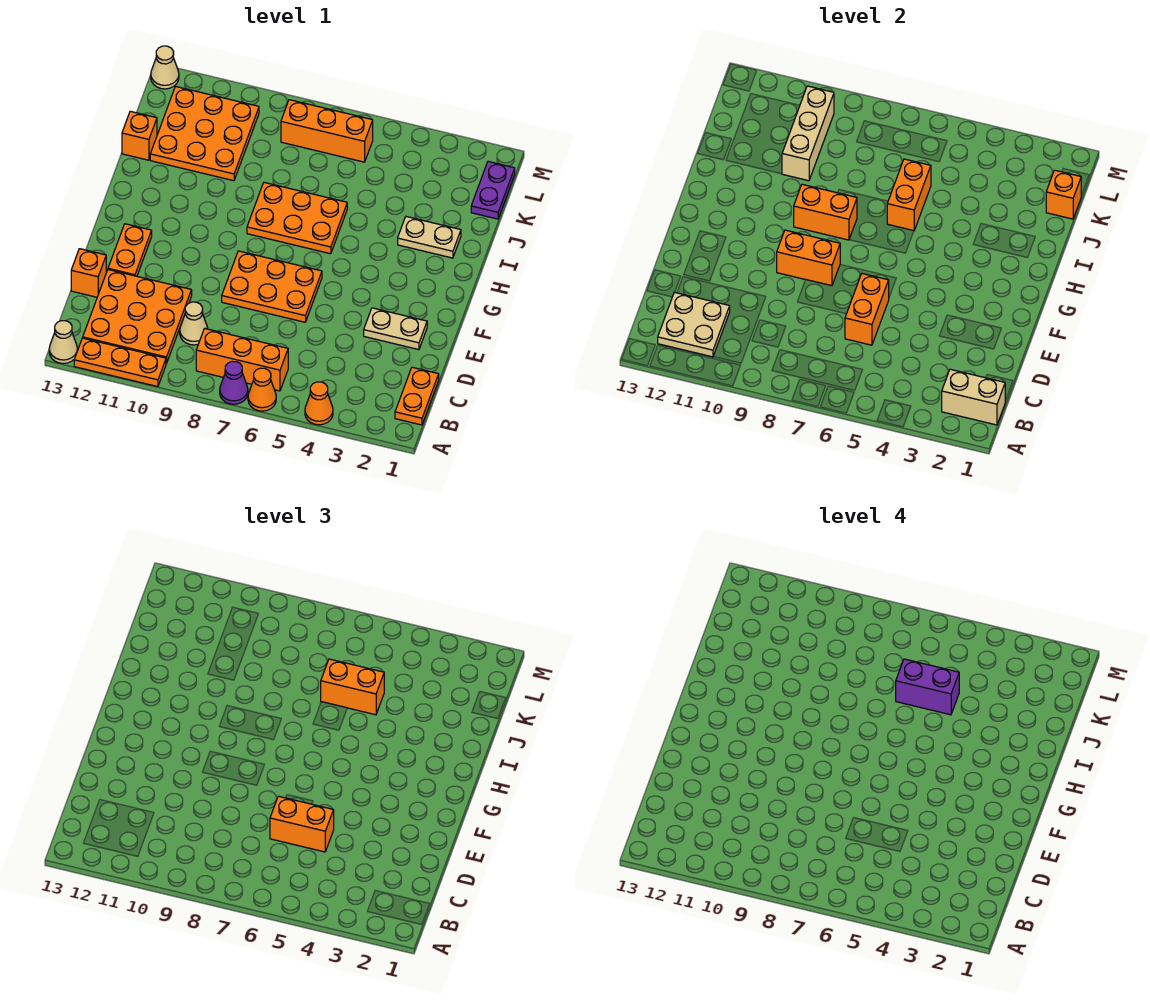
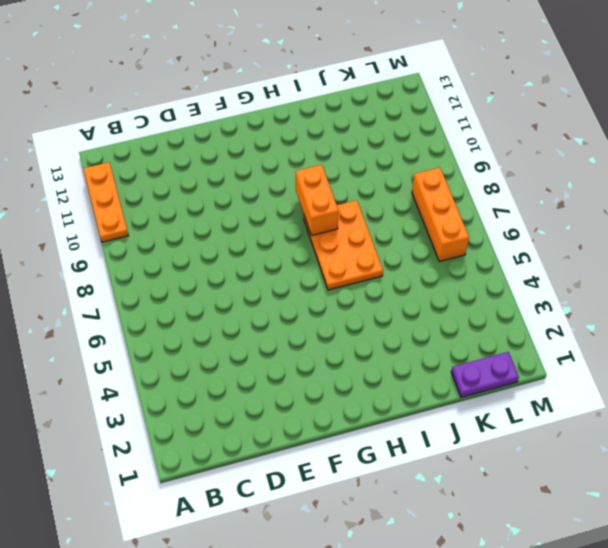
none -> orange 1x1 cone [305,382,333,425]
none -> orange 1x1 cone [248,368,276,411]
none -> purple 1x1 cone [220,361,248,404]
none -> tan 1x1 cone [49,321,77,363]

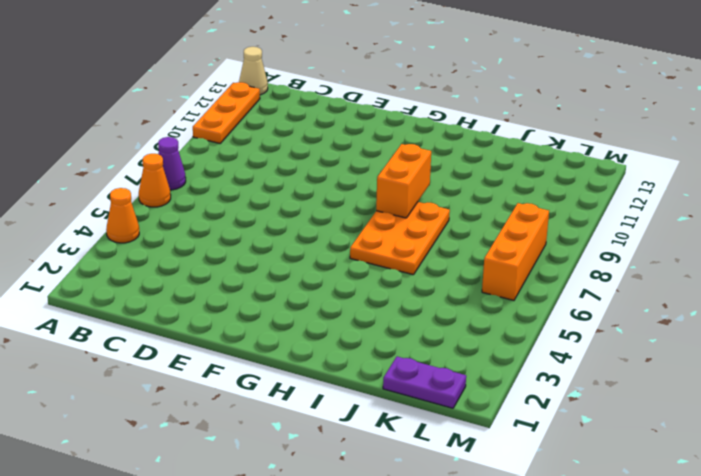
none -> orange 1x2 plate [395,367,439,425]
none -> orange 1x3 brick [196,329,288,391]
none -> orange 3x3 plate [83,270,192,364]
none -> tan 1x1 cone [180,302,208,345]

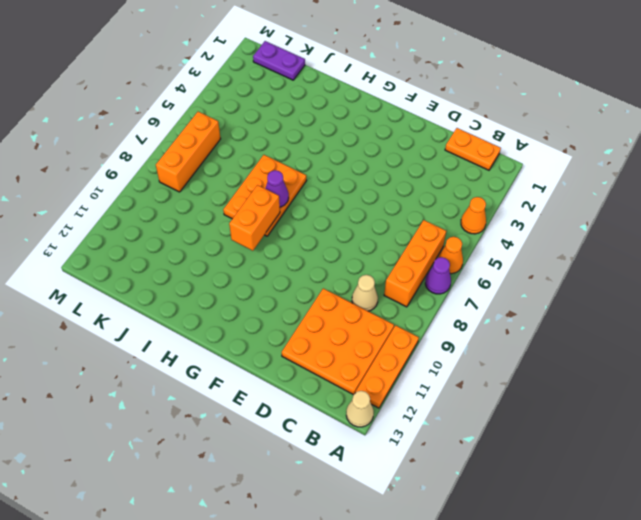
purple 1x1 cone [265,170,289,207] -> none
none -> orange 1x1 brick [71,249,106,297]
none -> tan 1x2 plate [364,308,427,350]
none -> orange 2x3 plate [222,251,322,322]
none -> orange 1x2 plate [108,224,152,276]

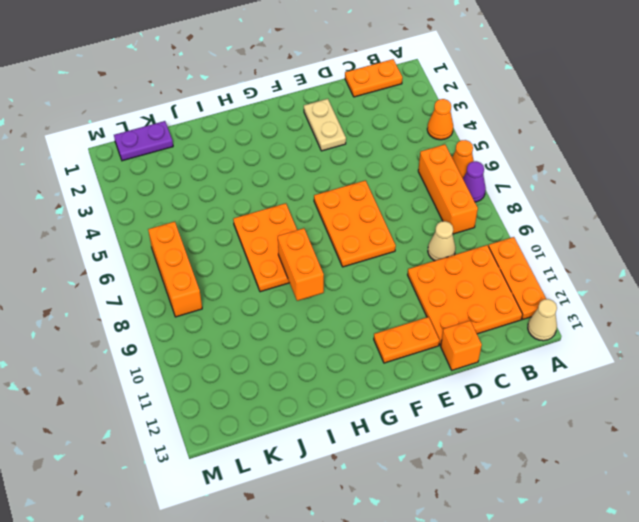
none -> tan 1x2 plate [398,217,461,258]
none -> orange 3x3 plate [150,87,259,181]
none -> orange 1x1 brick [122,111,157,160]
none -> tan 1x1 cone [151,46,179,89]

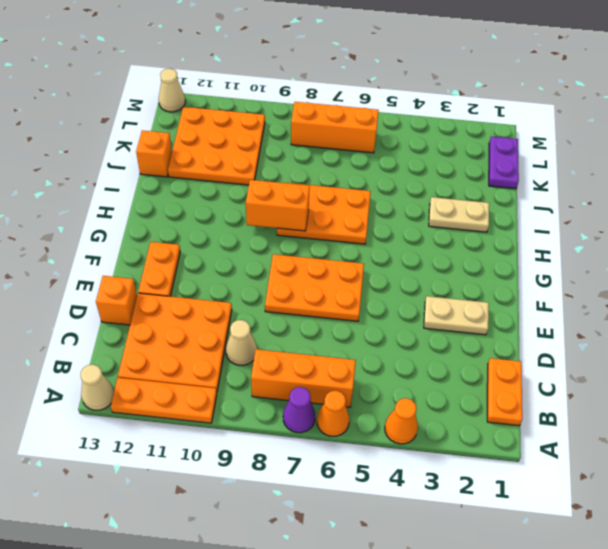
none -> tan 1x2 brick [942,369,1005,425]
none -> tan 2x2 plate [658,292,730,357]
none -> orange 1x2 brick [845,274,889,345]
none -> orange 1x2 brick [777,230,840,286]

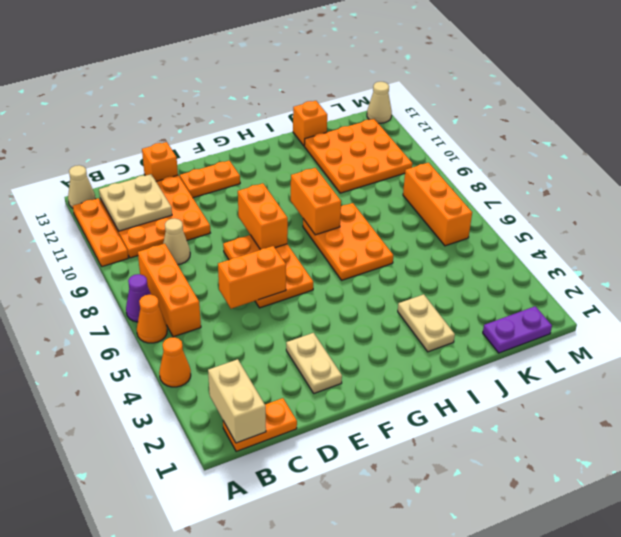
none -> orange 1x2 brick [887,159,931,231]
none -> tan 1x3 brick [782,86,834,181]
none -> orange 1x1 brick [1046,170,1081,219]
none -> orange 1x2 brick [270,796,334,852]

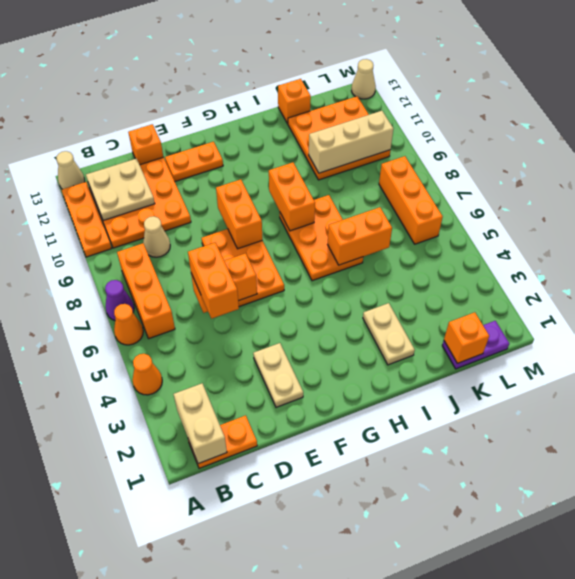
none -> orange 1x2 brick [321,659,384,715]
none -> purple 1x2 brick [896,659,959,715]

